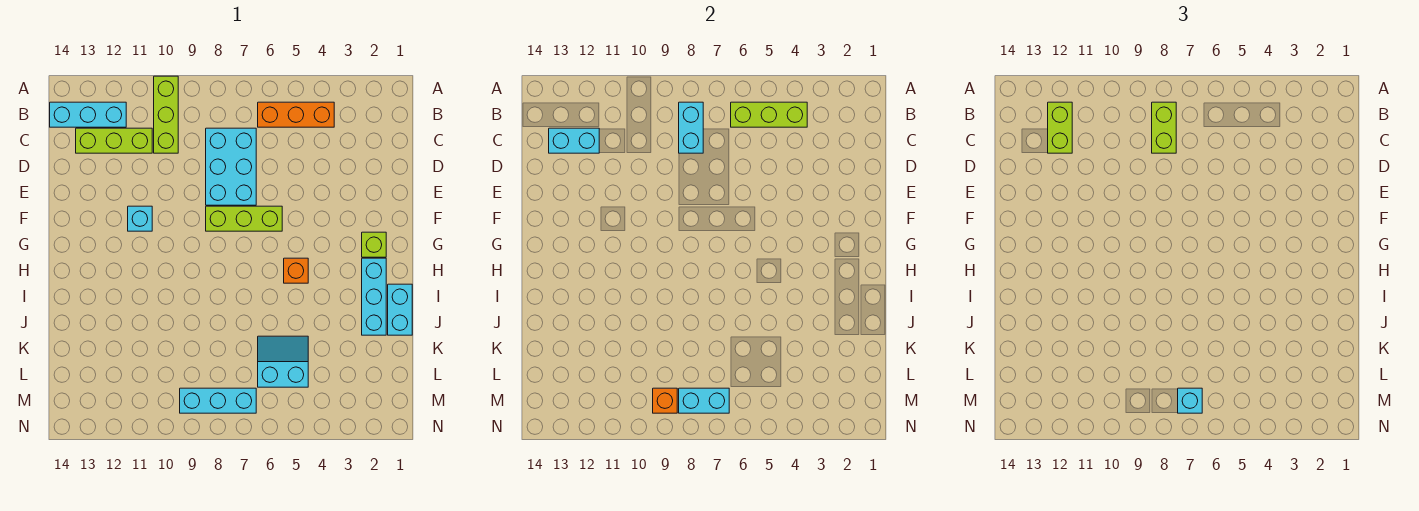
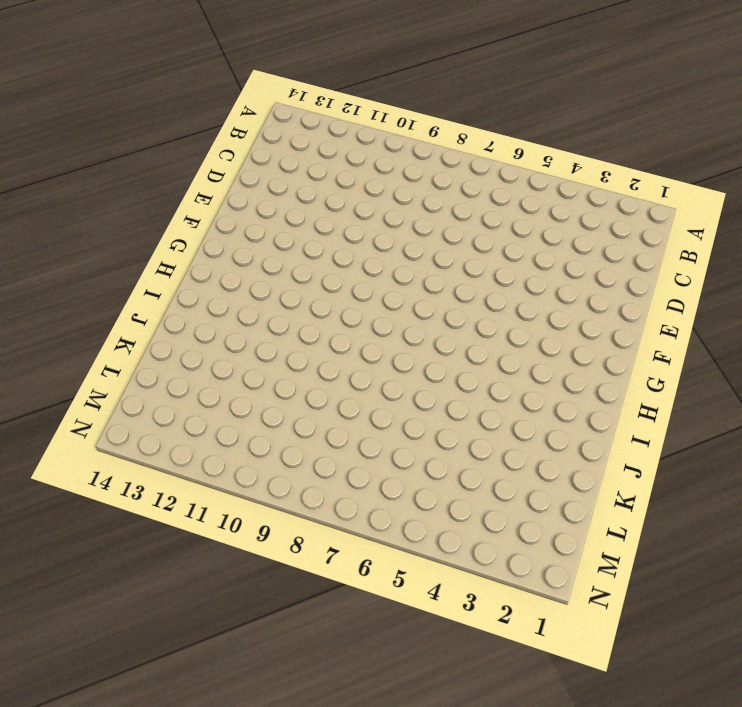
none -> lime 1x3 brick [154,76,178,153]
none -> orange 1x3 brick [258,102,334,127]
none -> cyan 1x3 brick [50,102,126,127]

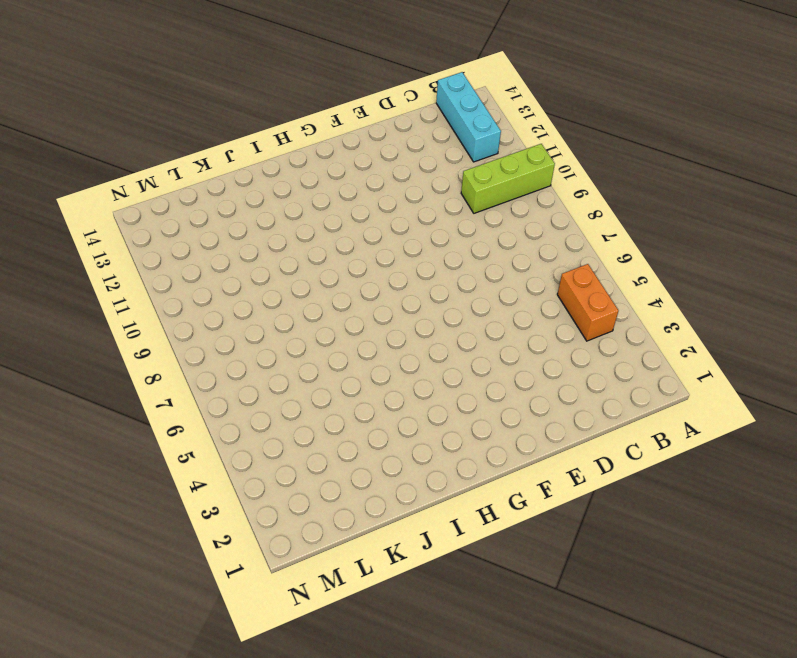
orange 1x2 brick [557,264,618,341] -> orange 1x3 brick [258,102,334,127]
none -> cyan 2x3 brick [206,128,256,205]
none -> lime 1x3 brick [76,128,152,153]
none -> lime 1x3 brick [206,206,282,231]

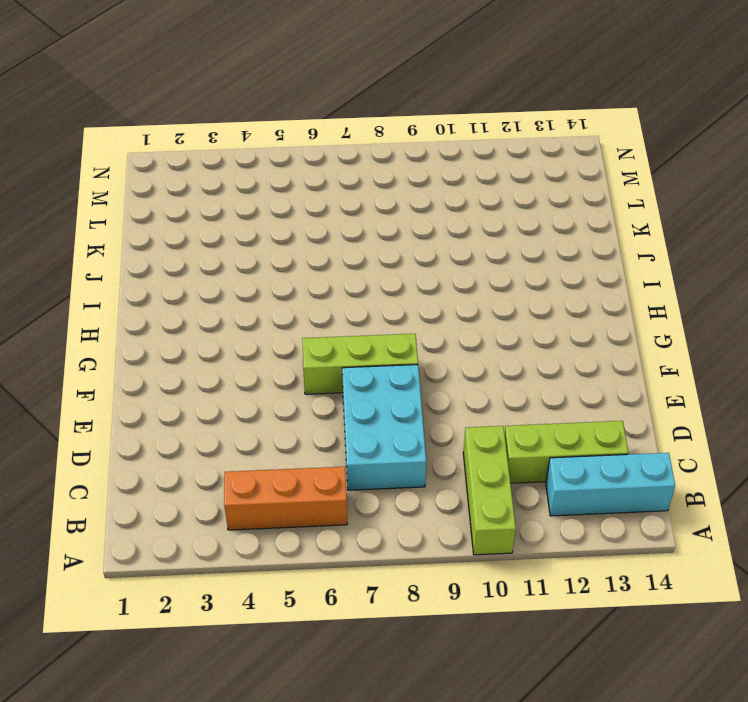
none -> cyan 1x1 brick [128,206,152,231]
none -> lime 1x1 brick [362,232,386,257]
none -> cyan 1x3 brick [362,258,386,335]

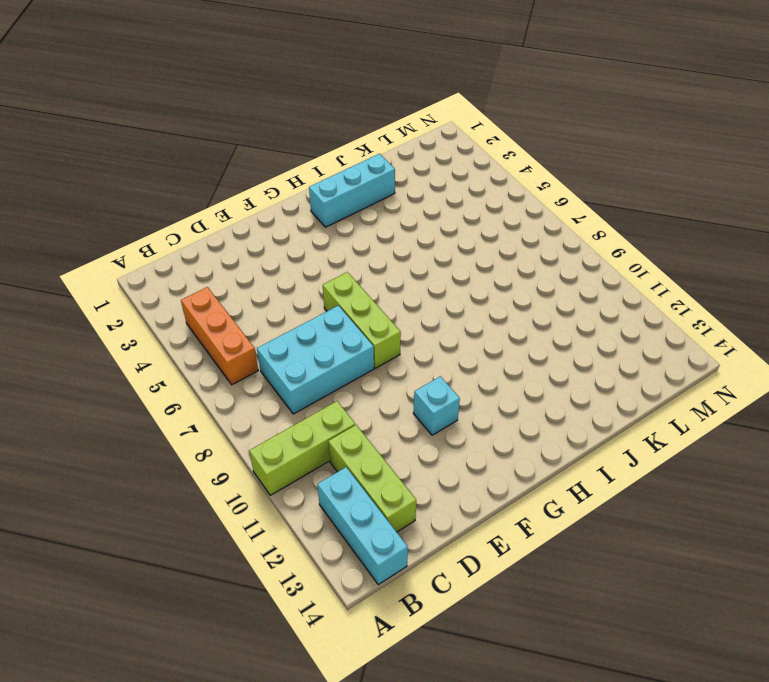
none -> lime 1x1 brick [362,232,386,257]
none -> orange 1x1 brick [284,258,308,283]
none -> cyan 1x2 brick [388,284,412,335]

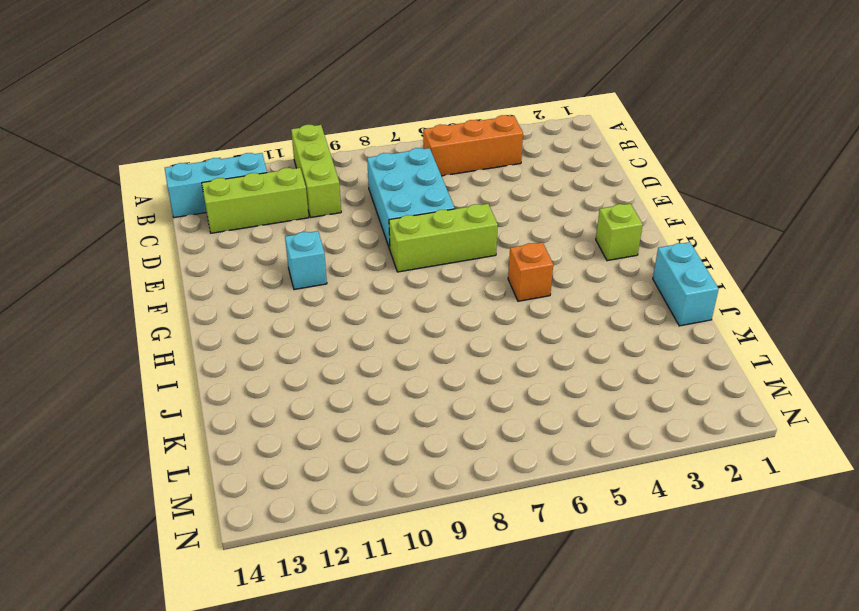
none -> cyan 1x3 brick [362,258,386,335]
none -> cyan 2x2 slope [258,336,308,387]
none -> cyan 1x3 brick [180,388,256,413]

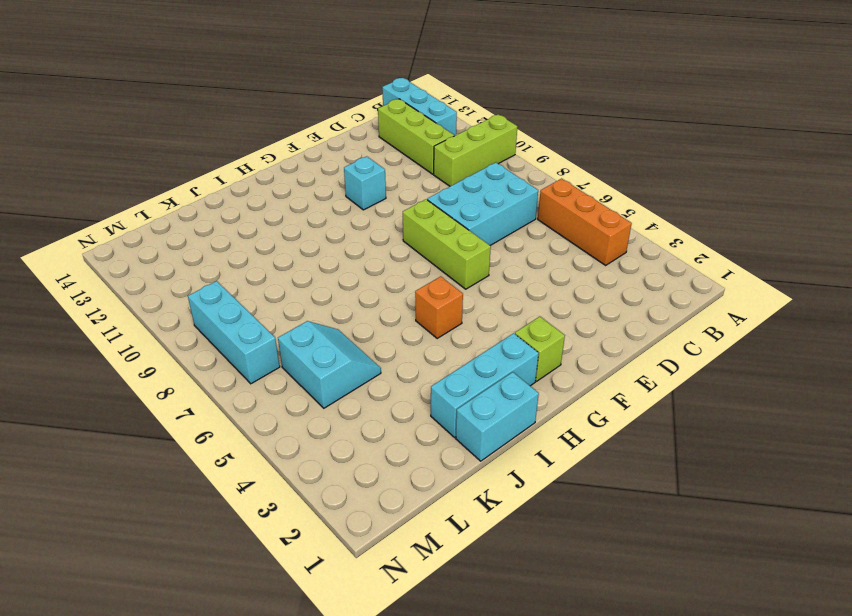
none -> lime 1x3 brick [731,102,807,127]
none -> cyan 1x2 brick [679,102,703,153]
none -> cyan 1x2 brick [549,128,599,153]

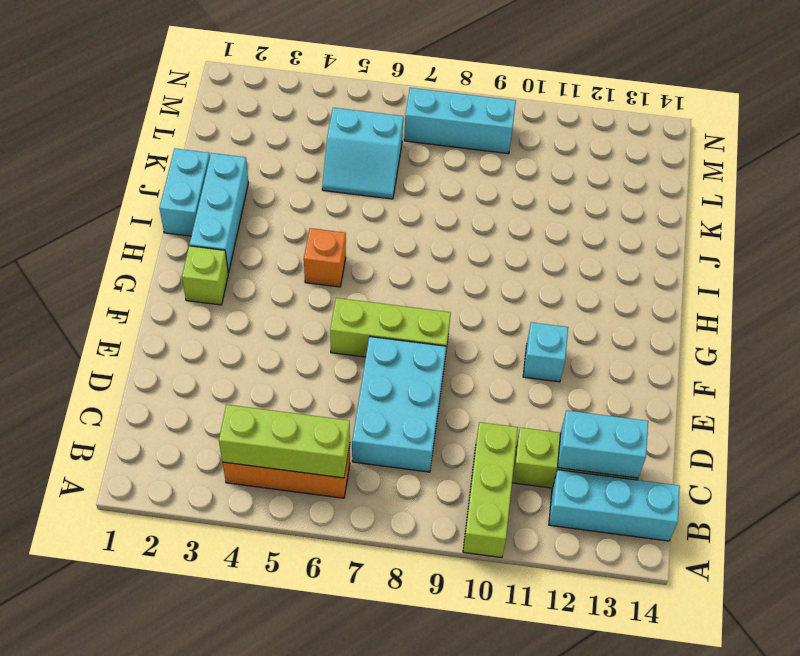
none -> cyan 1x2 brick [679,102,703,153]
none -> cyan 1x2 brick [679,388,729,413]
none -> orange 1x1 brick [653,388,677,413]

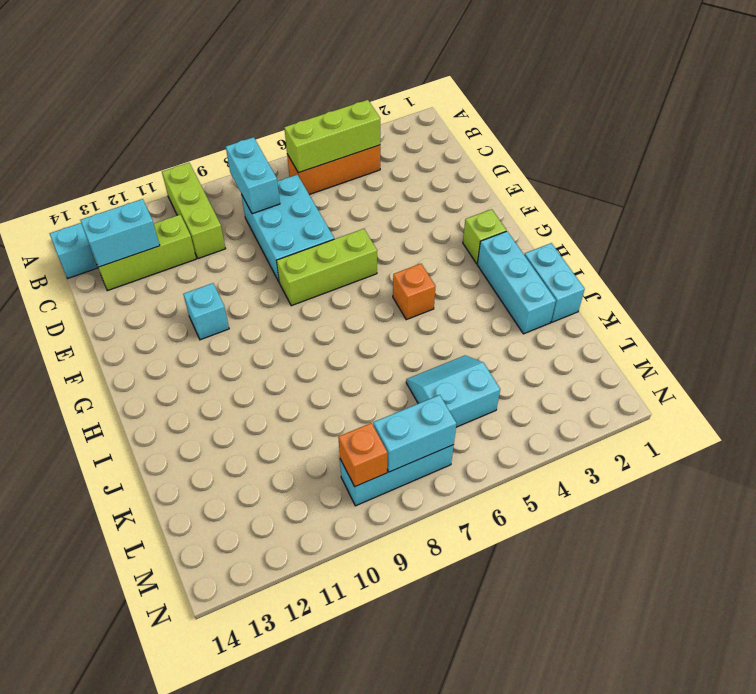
none -> lime 1x2 brick [1152,102,1176,153]
none -> lime 1x2 brick [1048,102,1072,153]
none -> cyan 1x1 brick [1178,388,1202,413]

